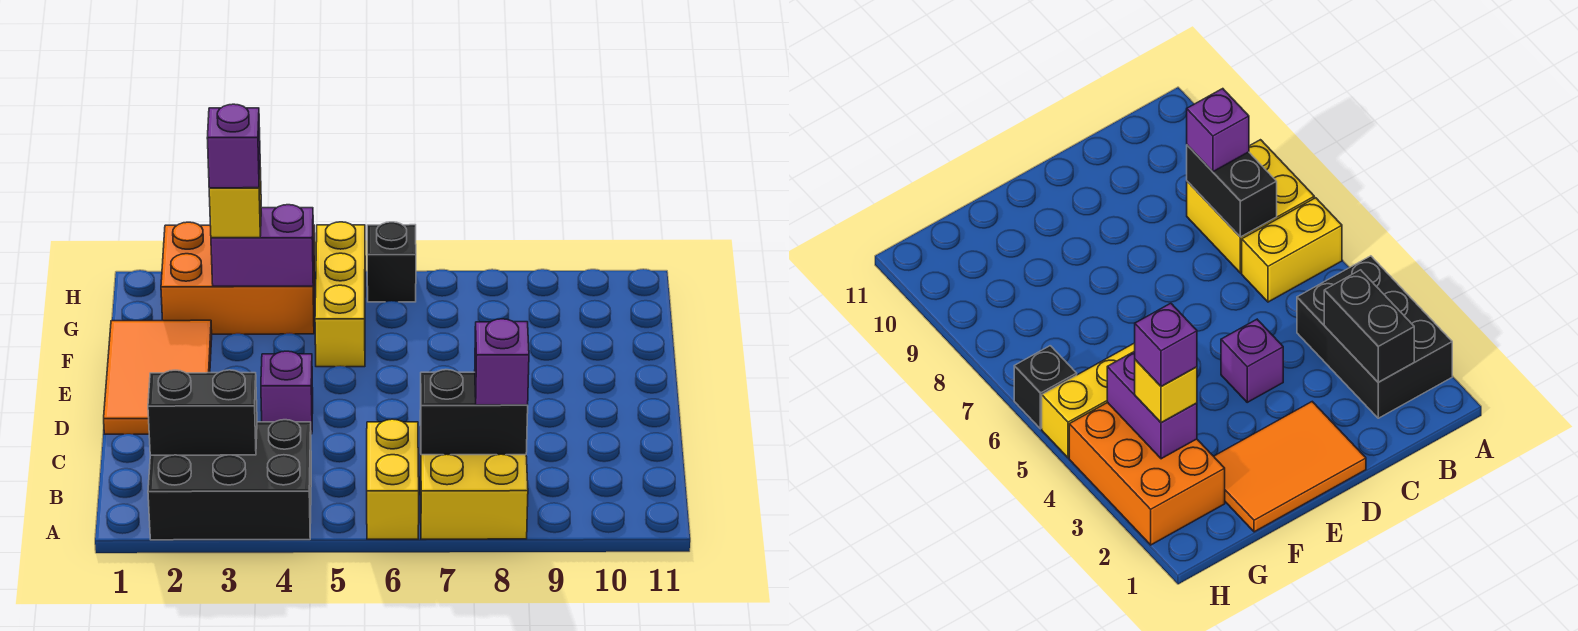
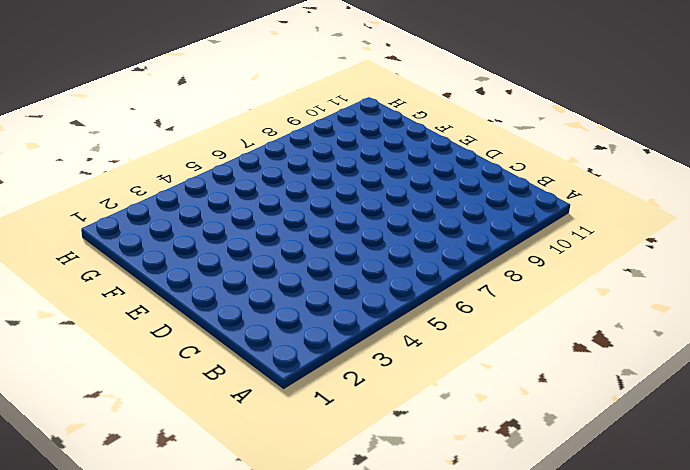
none -> black 2x3 brick [148,420,311,540]
none -> yellow 1x2 brick [367,419,419,539]
none -> yellow 2x2 brick [420,427,528,539]

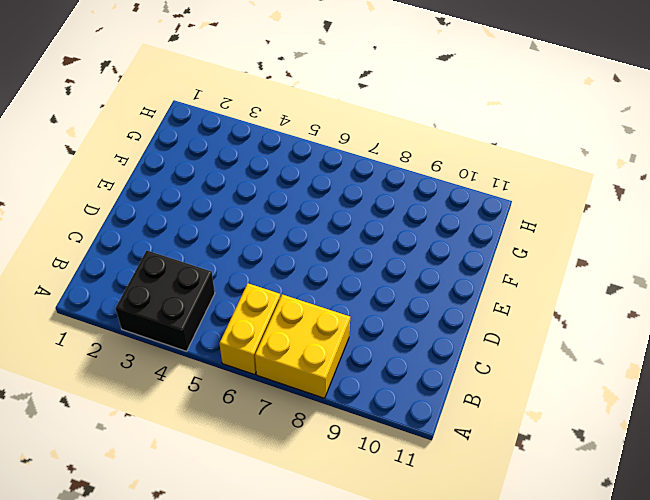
black 2x2 brick [116,250,215,351] -> black 2x3 brick [148,420,311,540]
none -> orange 2x3 tile [104,320,212,434]
none -> purple 1x1 brick [261,351,313,434]
none -> yellow 1x3 brick [315,222,365,367]

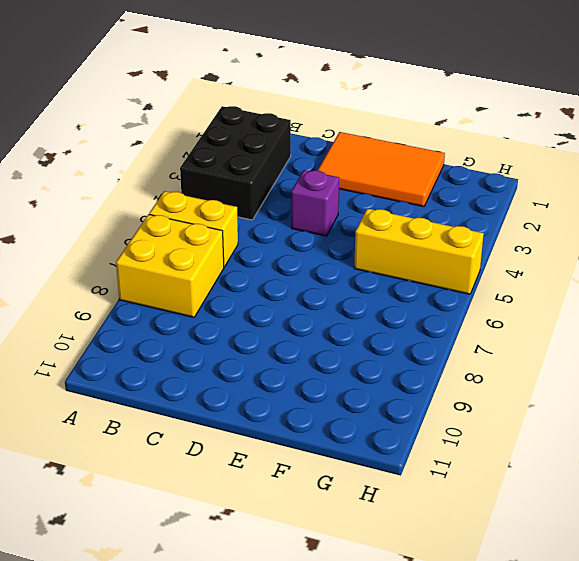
none -> orange 2x3 brick [161,222,315,334]
none -> black 1x1 brick [367,222,416,302]
none -> black 1x2 brick [148,370,257,455]

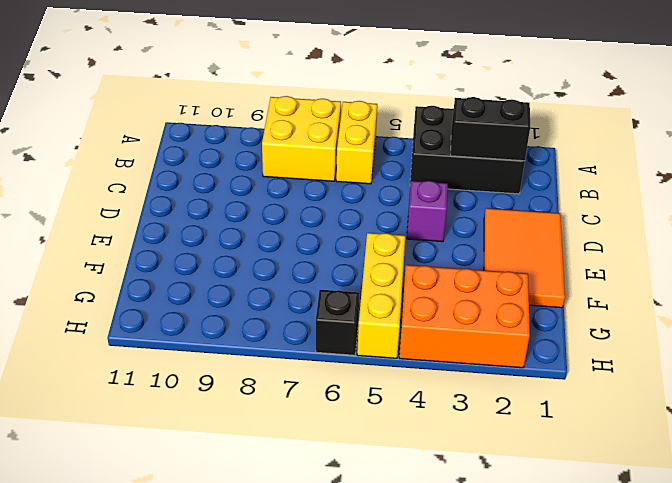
none -> black 1x2 brick [420,370,528,455]
none -> purple 1x2 brick [211,205,314,286]
none -> purple 1x1 brick [475,319,529,405]

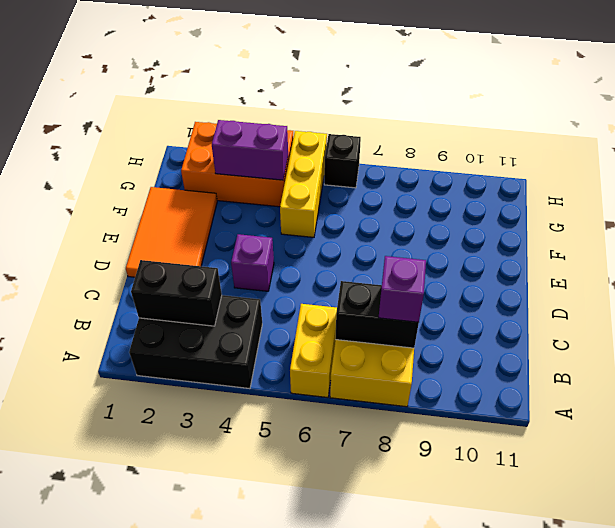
none -> yellow 1x1 brick [209,168,261,238]
none -> purple 1x1 brick [207,104,260,188]

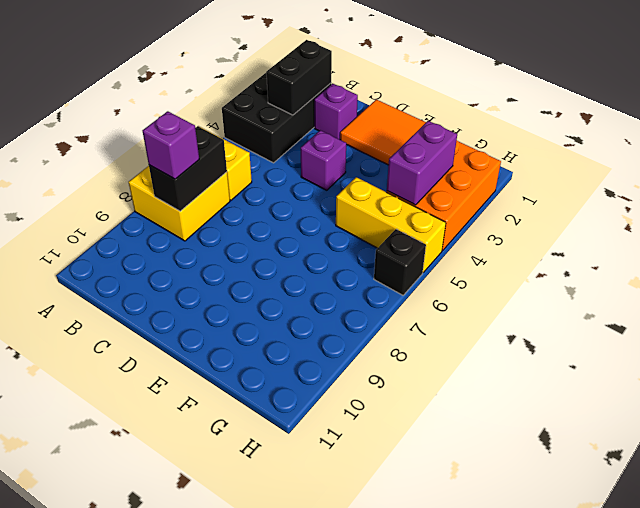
purple 1x1 brick [314,83,358,140] -> purple 1x1 brick moved to [207,104,260,188]
none -> yellow 1x1 brick [209,168,261,238]

